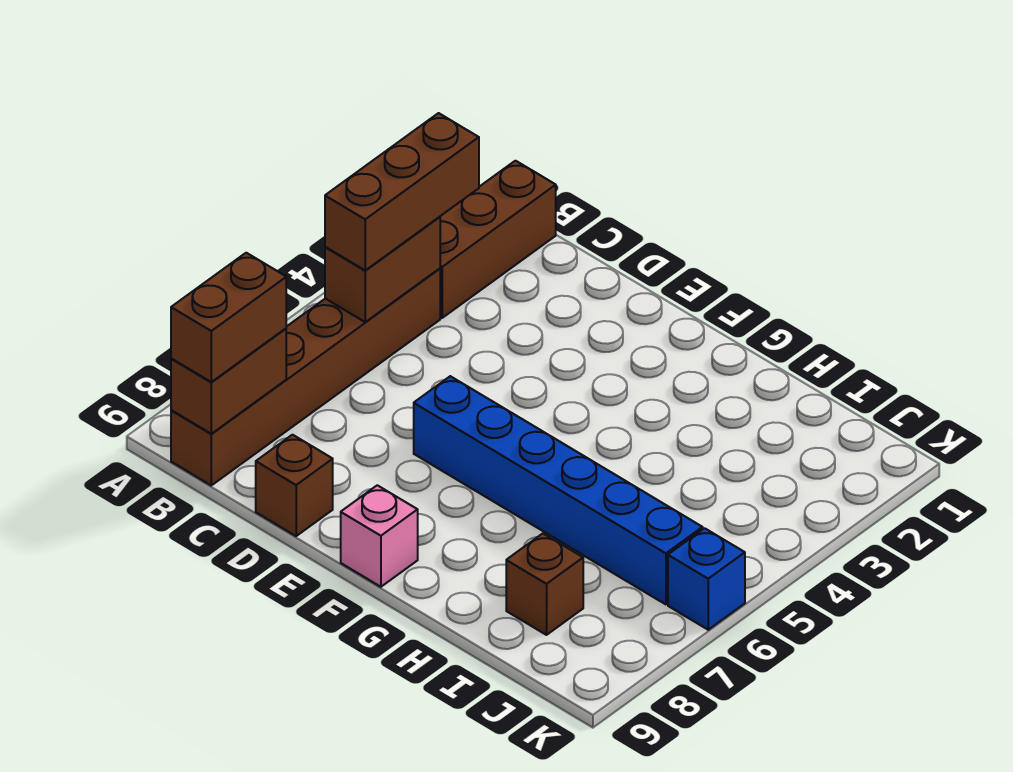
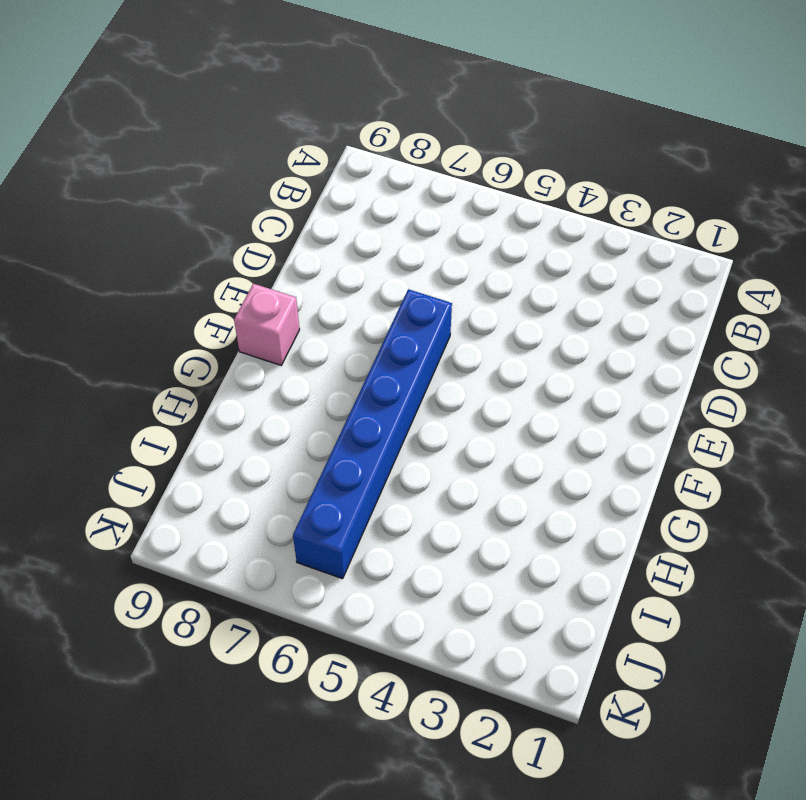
none -> brown 1x3 brick [440,161,556,318]
none -> brown 1x6 brick [171,268,440,485]

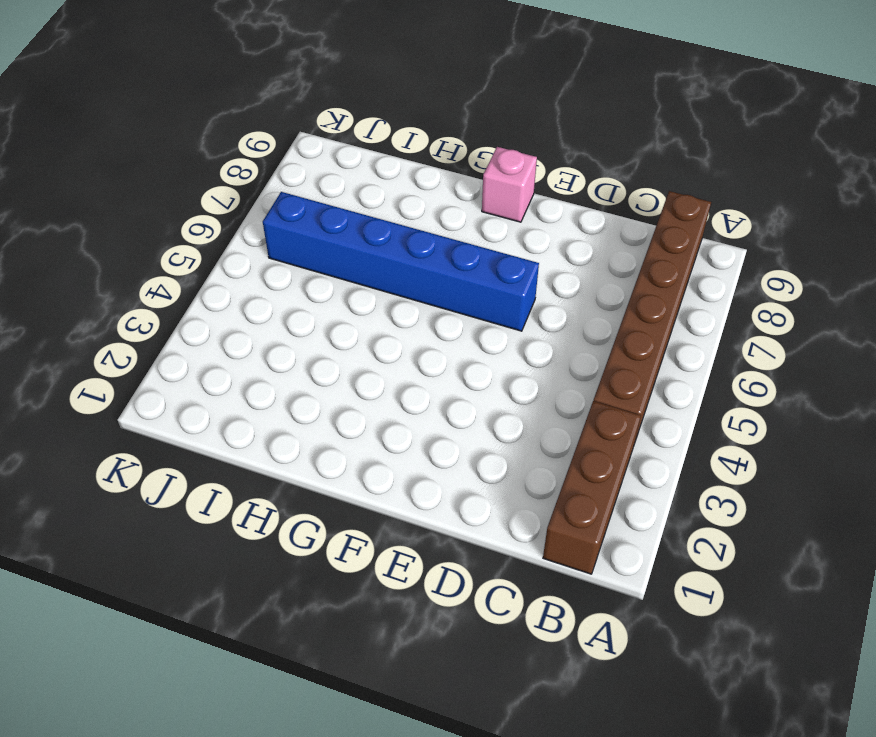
none -> brown 1x1 brick [256,435,333,536]
none -> brown 1x1 brick [506,534,583,635]

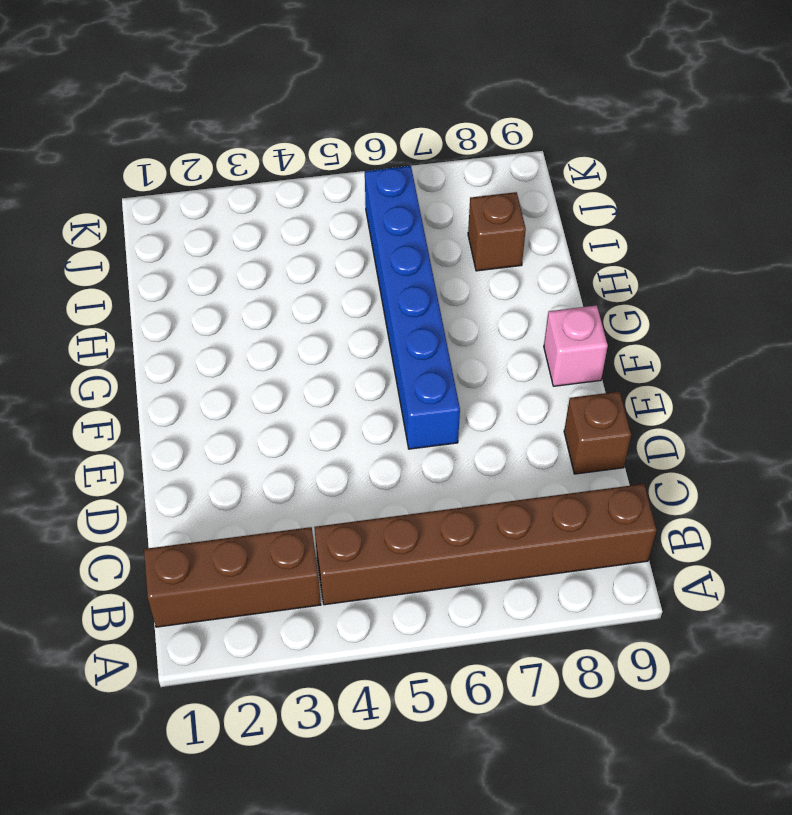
none -> blue 1x1 brick [668,528,745,630]
none -> brown 1x2 brick [325,217,440,322]

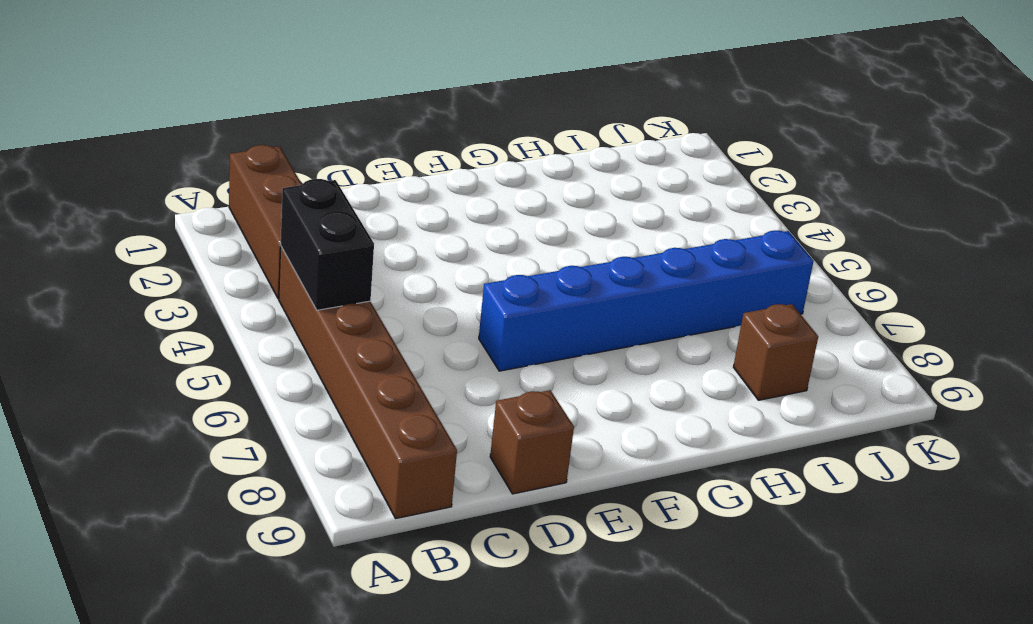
black 1x2 brick [281,179,374,310] -> brown 1x2 brick [325,217,440,322]
none -> pink 1x1 brick [341,485,418,587]
none -> blue 1x1 brick [668,528,745,630]

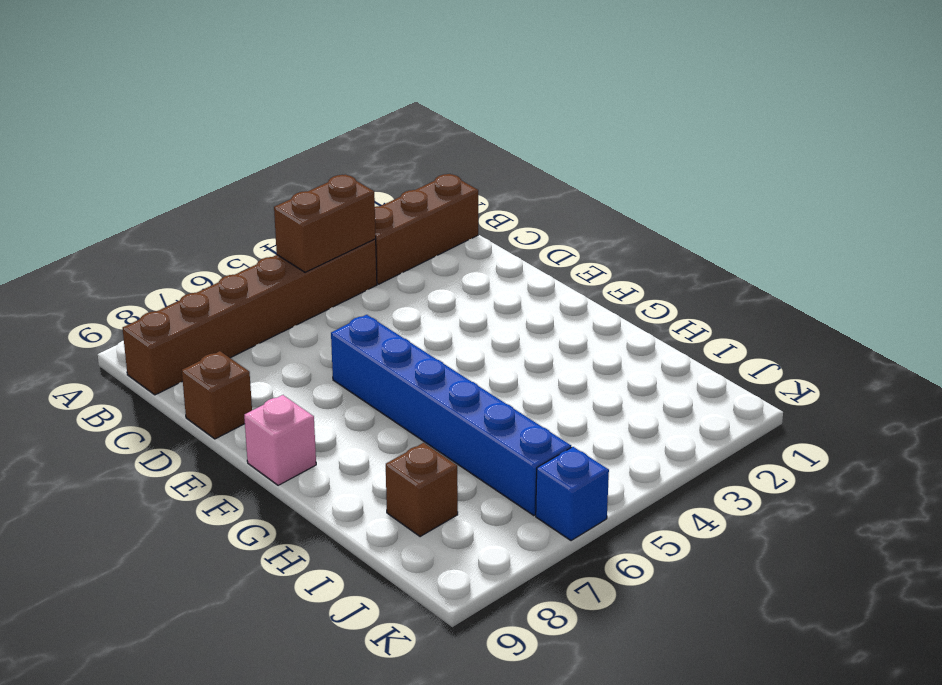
none -> brown 1x2 brick [171,329,286,434]
none -> brown 1x3 brick [325,113,479,271]

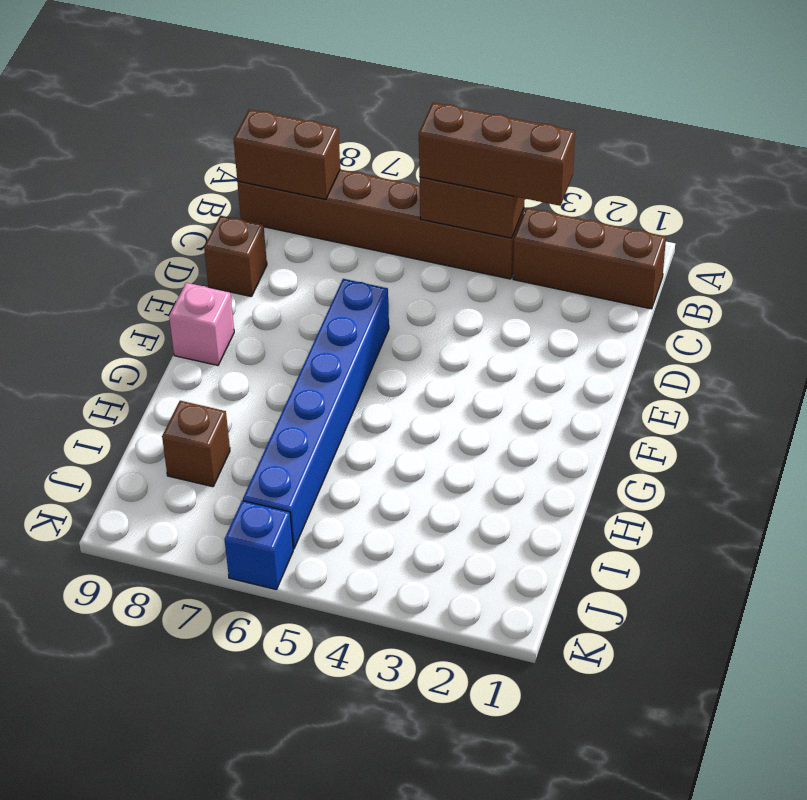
none -> brown 1x2 brick [171,253,286,382]

